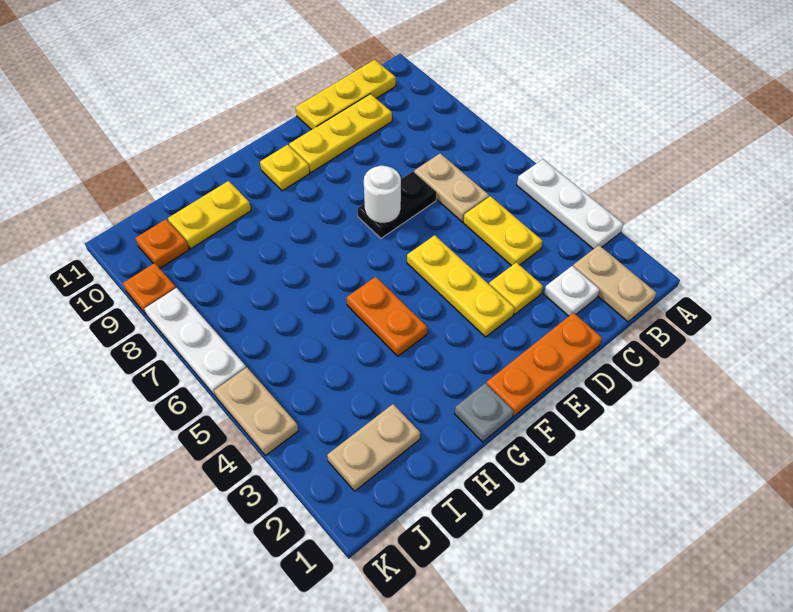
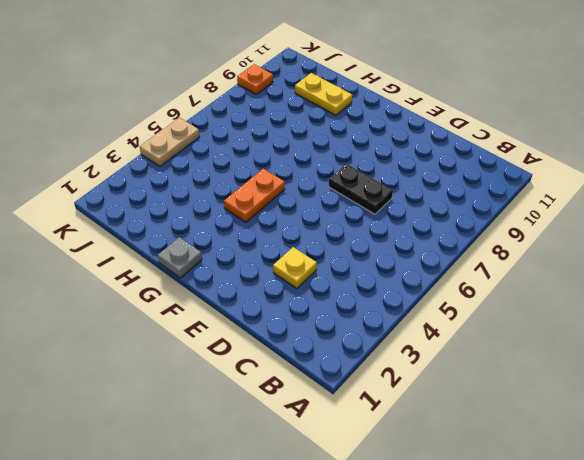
none -> white 1x3 plate [517,159,623,249]
none -> tan 1x2 plate [573,245,656,322]
none -> yellow 1x3 plate [296,60,396,130]

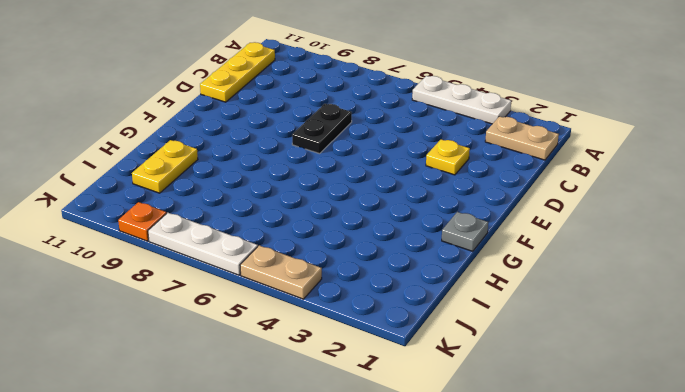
none -> white 1x1 plate [544,266,600,316]
none -> yellow 1x2 plate [464,196,543,266]
none -> tan 1x2 plate [414,153,489,222]

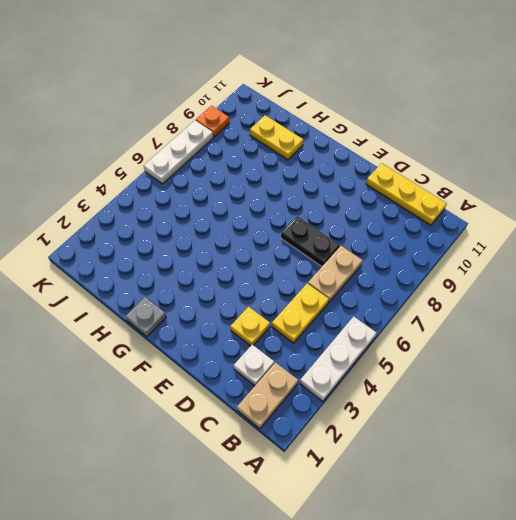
none -> yellow 1x3 plate [289,94,392,173]
none -> orange 1x3 plate [486,313,602,416]
none -> yellow 1x3 plate [407,235,514,337]

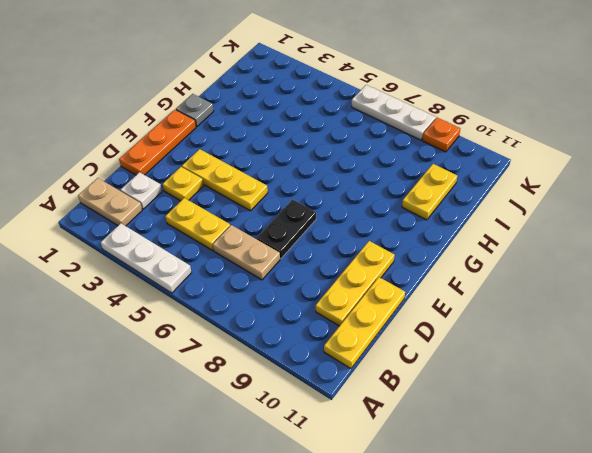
none -> yellow 1x1 plate [260,145,310,191]
none -> orange 1x2 plate [347,277,427,356]
none -> tan 1x2 plate [327,404,420,491]

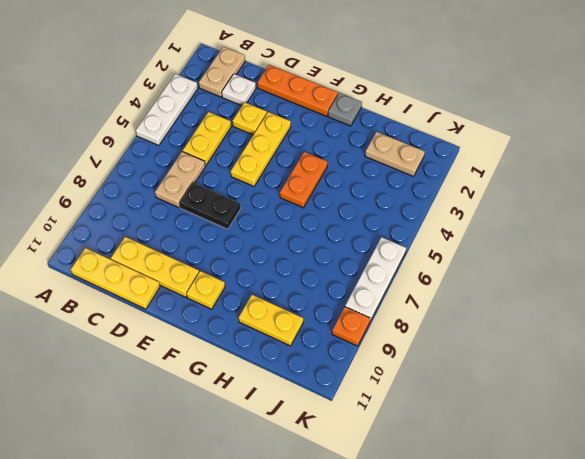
none -> orange 1x1 plate [135,219,189,268]
none -> tan 1x2 plate [214,368,298,456]
none -> white 1x1 round brick [364,166,401,223]

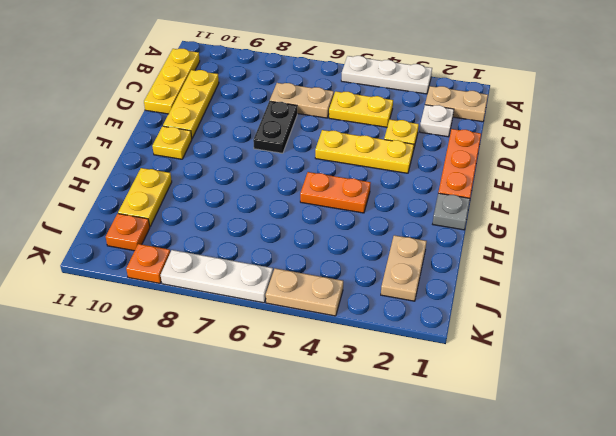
none -> white 1x1 round brick [364,166,401,223]

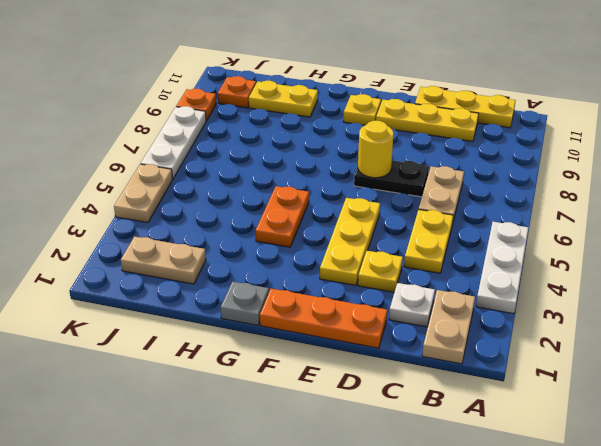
yellow 1x1 round brick [358,121,394,178] -> white 1x1 round brick [364,166,401,223]

